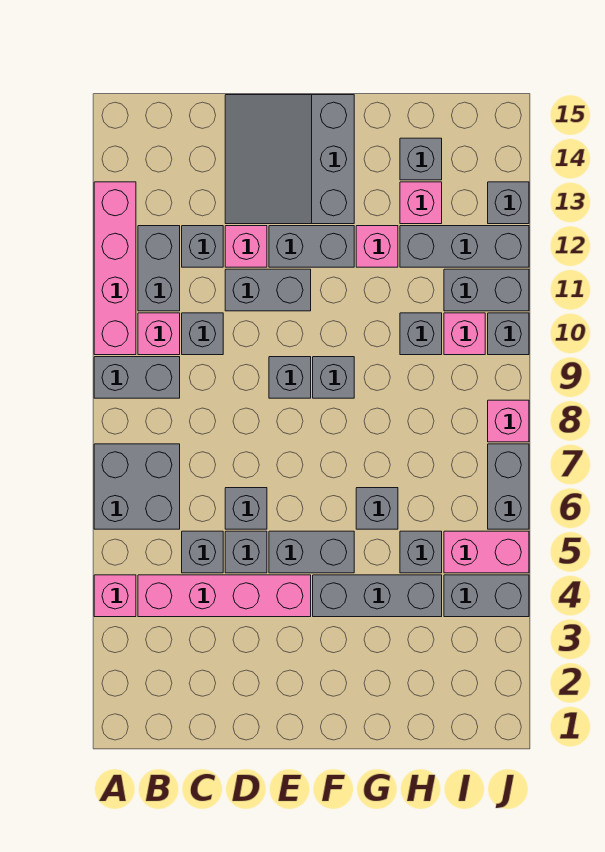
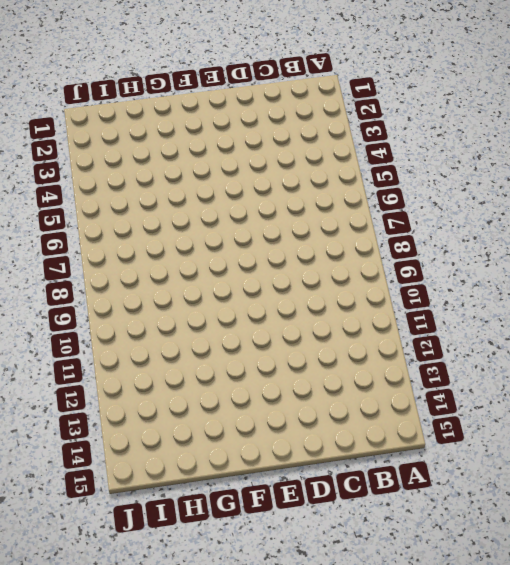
none -> pink 1x1 brick [94,575,136,617]
none -> grey 2x2 brick [94,444,180,529]
none -> grey 1x2 brick [94,357,180,398]
none -> pink 1x4 brick [94,182,136,355]

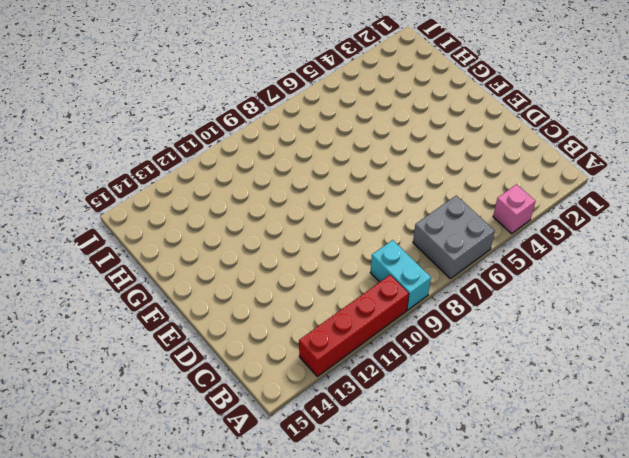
cyan 1x2 brick [370,240,431,310] -> grey 1x2 brick [94,357,180,398]
red 1x4 brick [299,275,409,376] -> pink 1x4 brick [94,182,136,355]
none -> pink 1x4 brick [138,575,311,617]
none -> pink 1x1 brick [138,313,180,355]
none -> grey 1x2 brick [138,226,180,311]
none -> grey 1x1 brick [182,531,223,573]

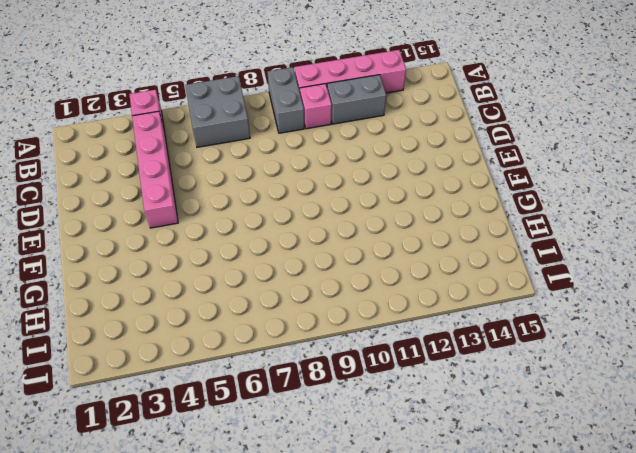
none -> grey 1x1 brick [182,531,223,573]
none -> grey 1x1 brick [182,313,223,355]
none -> grey 1x1 brick [182,226,223,267]
none -> grey 1x1 brick [225,531,267,573]

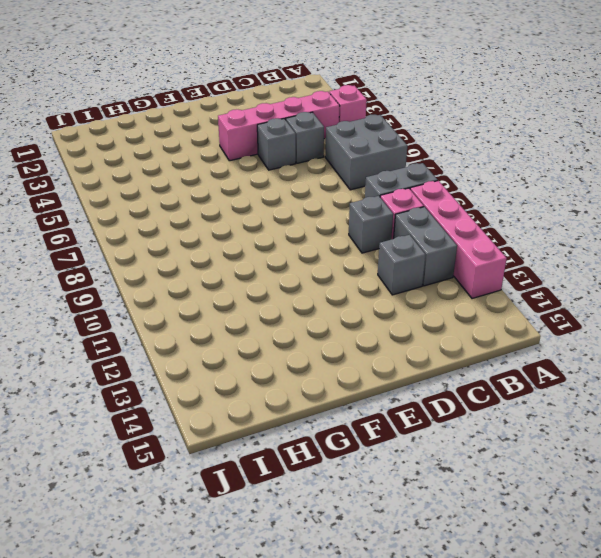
none -> grey 1x1 brick [225,488,267,529]
none -> grey 1x2 brick [225,269,311,311]
none -> pink 1x1 brick [225,226,267,267]
none -> grey 3x3 slope [225,95,354,224]

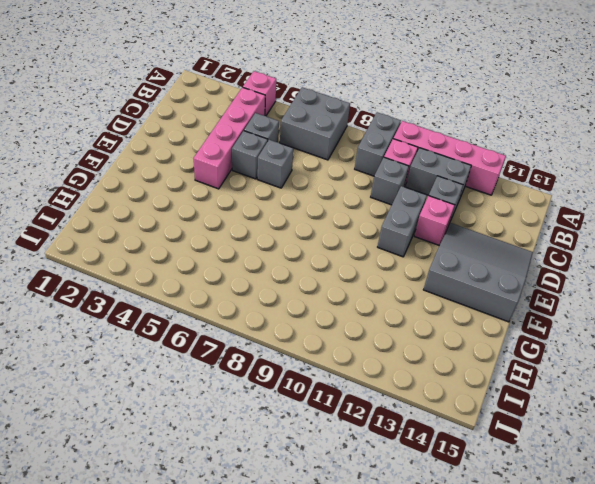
none -> grey 1x2 brick [269,531,354,573]
none -> grey 1x1 brick [269,357,311,398]
none -> grey 1x2 brick [269,226,354,267]
none -> grey 1x3 brick [313,575,442,617]

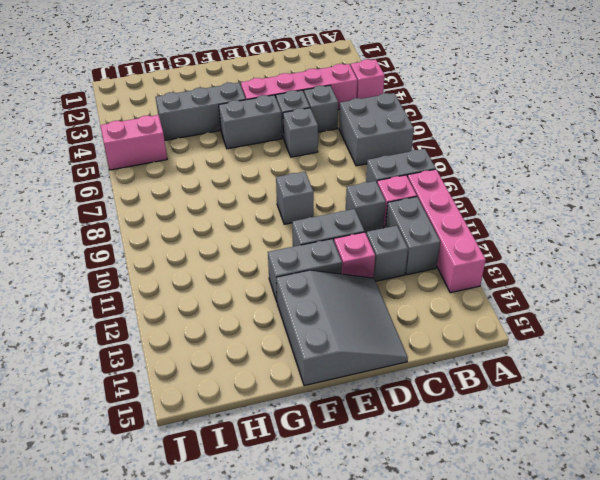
none -> grey 1x1 brick [313,357,354,398]
none -> grey 1x1 brick [356,488,398,529]
none -> pink 1x1 brick [356,226,398,267]
none -> grey 1x1 brick [400,531,442,573]

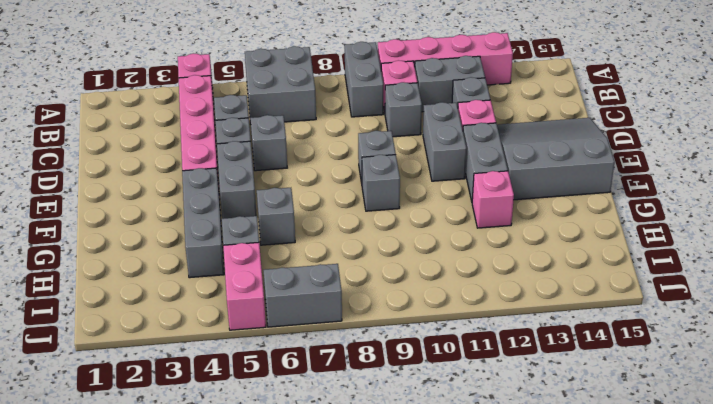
none -> grey 1x1 brick [400,313,442,355]
none -> grey 1x3 brick [400,226,529,267]
none -> pink 1x1 brick [400,182,442,224]
none -> grey 1x1 brick [400,138,442,180]

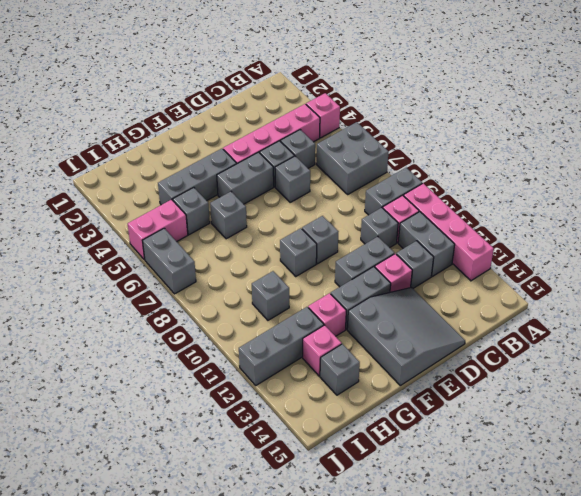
none -> grey 1x2 brick [444,575,529,617]
none -> pink 1x1 brick [444,313,485,355]
none -> grey 1x2 brick [444,269,529,311]
none -> pink 1x1 brick [488,400,529,442]

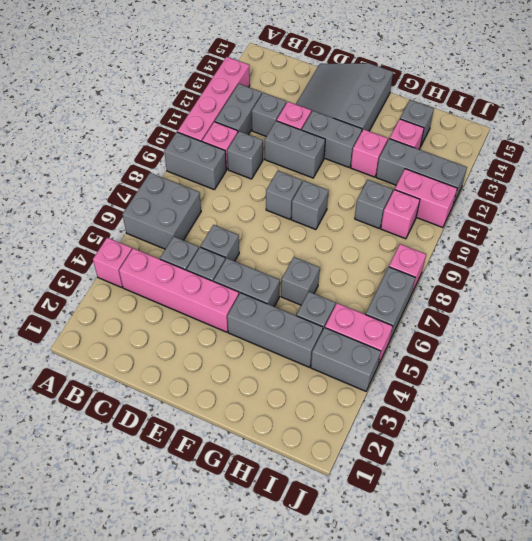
pink 1x2 brick [395,169,457,228] -> grey 1x2 brick [444,269,529,311]
none -> grey 1x1 brick [488,313,529,355]
none -> grey 1x1 brick [488,182,529,224]

